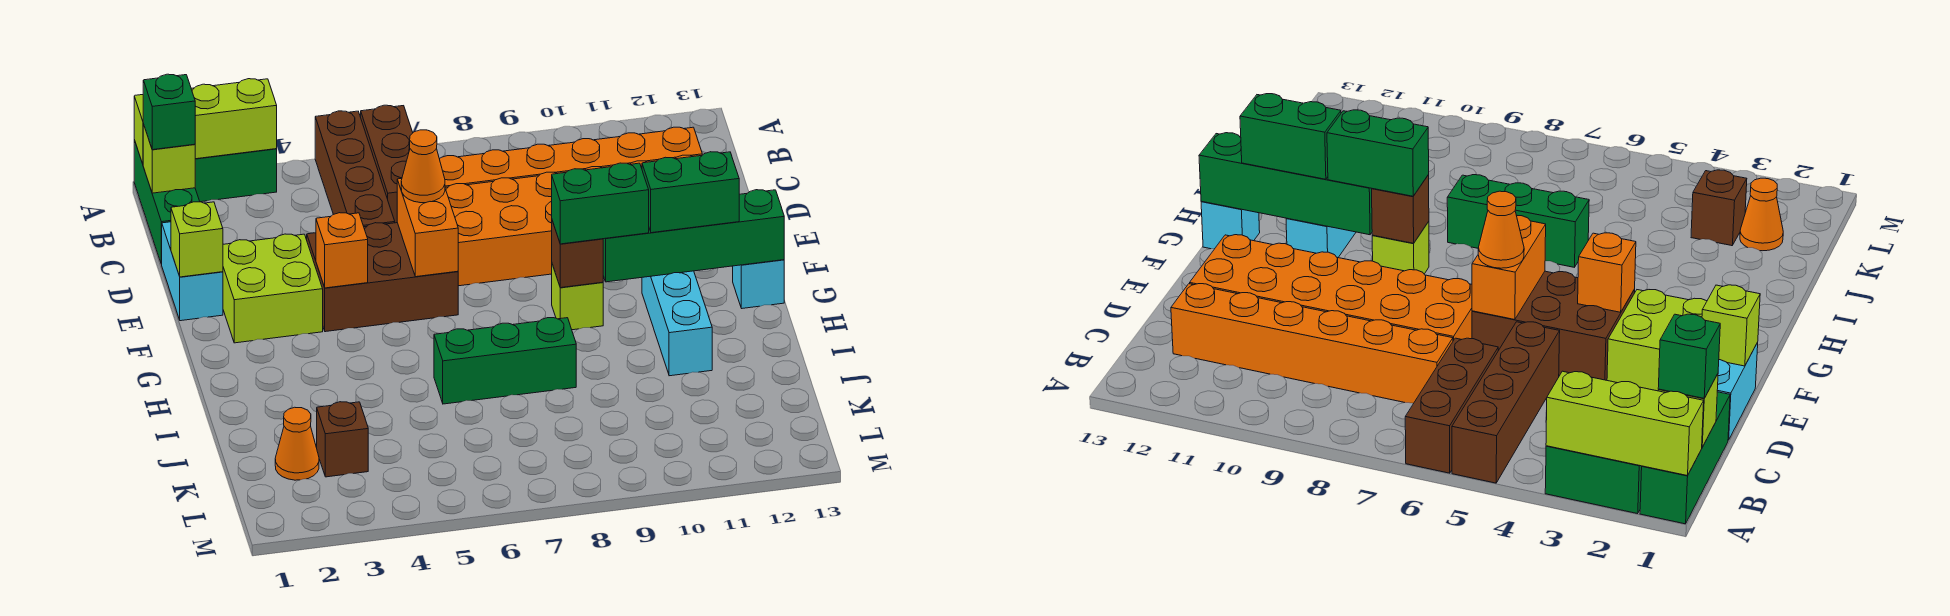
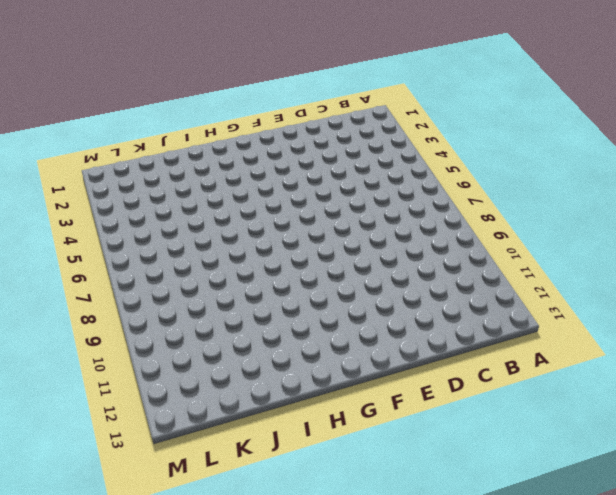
none -> green 1x3 brick [134,140,200,264]
none -> green 1x2 brick [195,149,277,202]
none -> brown 1x4 brick [315,111,395,227]

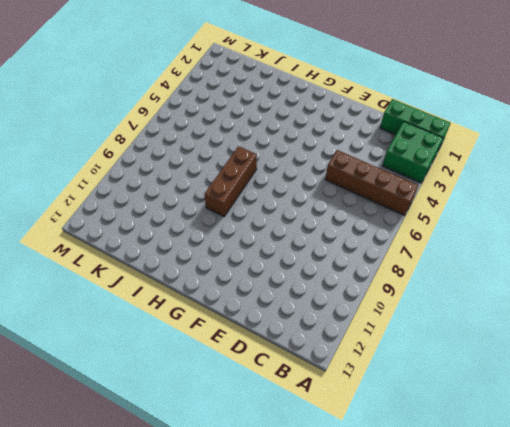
green 2x2 brick [383,122,443,183] -> green 1x2 brick [195,149,277,202]
brown 1x3 brick [204,146,257,216] -> brown 1x3 brick turned to [361,105,413,223]
none -> orange 1x6 brick [440,127,702,187]
none -> cyan 1x2 brick [162,222,223,321]
none -> orange 2x6 brick [445,155,692,286]

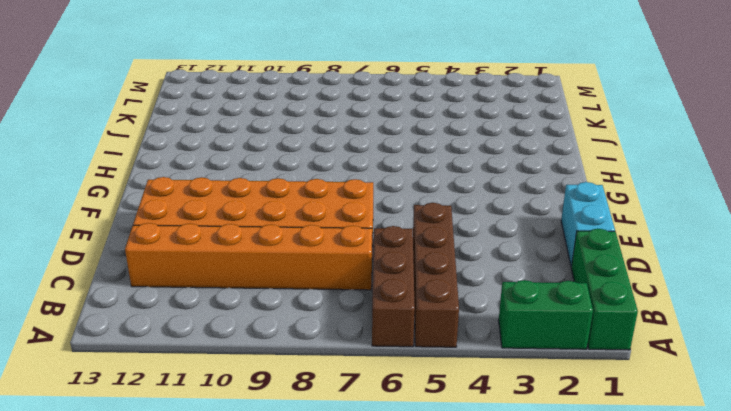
none -> lime 2x2 brick [223,234,323,343]
none -> brown 2x3 brick [307,223,458,332]
none -> lime 1x1 brick [552,264,603,330]

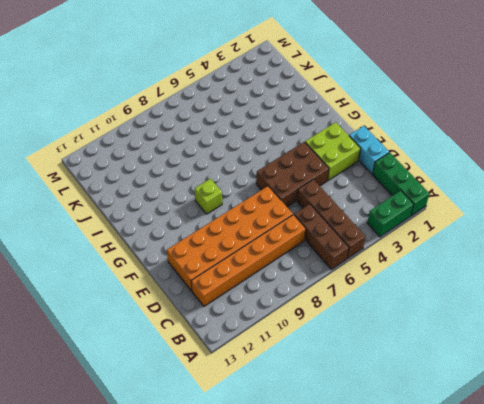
none -> cyan 1x3 brick [642,271,712,376]
none -> cyan 1x1 brick [733,260,784,308]
none -> green 1x3 brick [434,318,576,404]

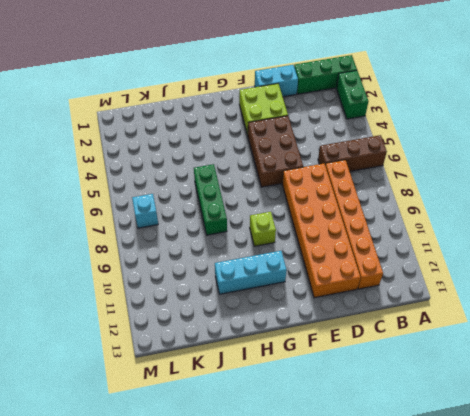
cyan 1x1 brick [132,194,158,228] -> cyan 1x1 brick moved to [733,260,784,308]
none -> brown 1x4 brick [315,111,395,227]
none -> orange 1x1 cone [275,407,319,480]
none -> brown 1x1 brick [317,402,368,477]

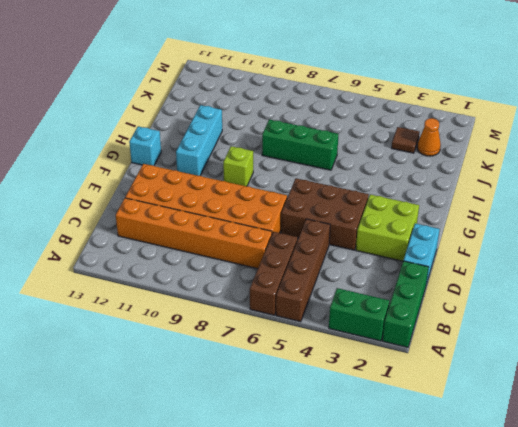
brown 1x1 tile [392,127,419,153] -> brown 1x1 brick [317,402,368,477]
none -> lime 1x3 brick [134,79,277,164]
none -> lime 1x1 brick [143,124,195,193]
none -> lime 1x1 brick [171,202,223,277]

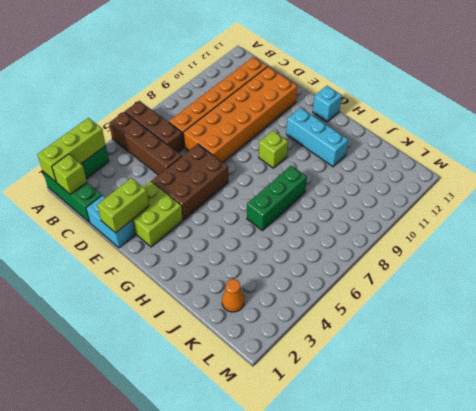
lime 1x2 brick [97,178,149,233] -> lime 1x1 brick [171,202,223,277]
none -> brown 1x1 brick [317,402,368,477]
none -> orange 1x2 brick [397,178,458,277]
none -> orange 1x1 brick [316,213,368,288]

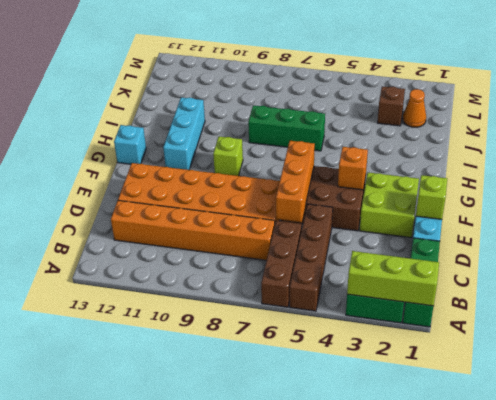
orange 1x3 brick [276,141,315,222] -> orange 1x2 brick [397,178,458,277]
none -> lime 1x1 brick [143,124,195,193]
none -> brown 1x1 brick [552,221,603,288]
none -> green 1x4 brick [603,190,784,282]

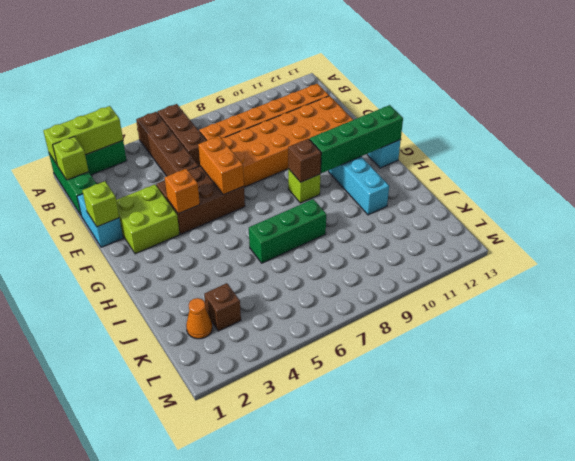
none -> green 1x1 brick [143,74,195,150]
none -> orange 1x1 cone [401,130,445,203]
none -> green 1x2 brick [552,163,649,244]

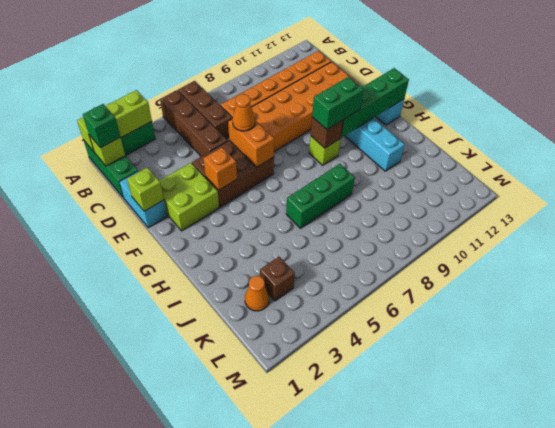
none -> green 1x2 brick [642,152,739,233]

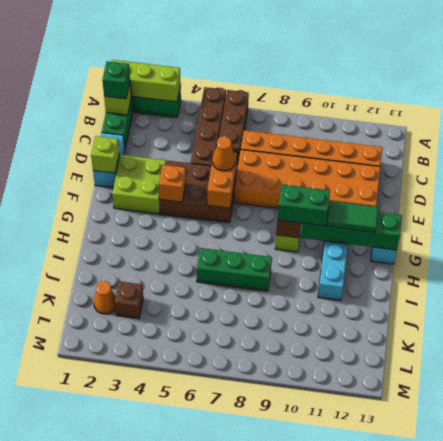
green 1x2 tile [327,201,378,232] -> green 1x2 brick [642,152,739,233]

